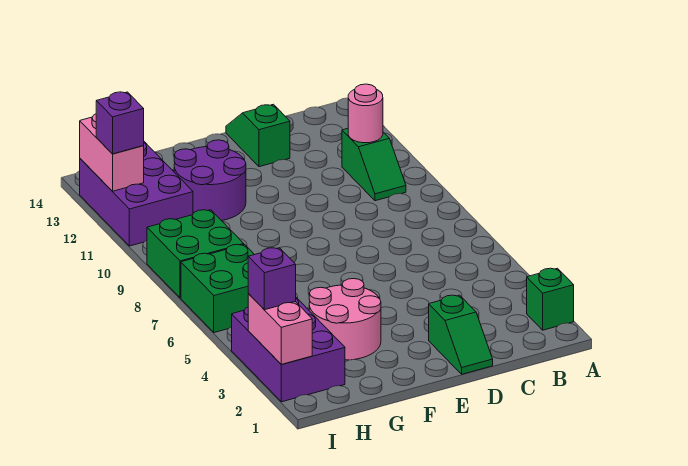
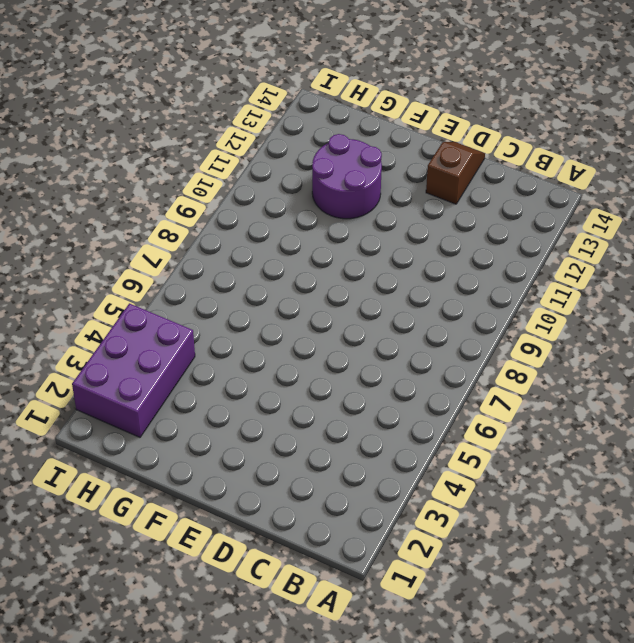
brown 1x2 slope [426,142,485,204] -> green 1x2 slope [226,104,290,167]
none -> green 1x1 brick [527,268,574,330]
none -> green 1x2 slope [342,128,406,201]
none -> green 1x2 slope [429,295,493,374]

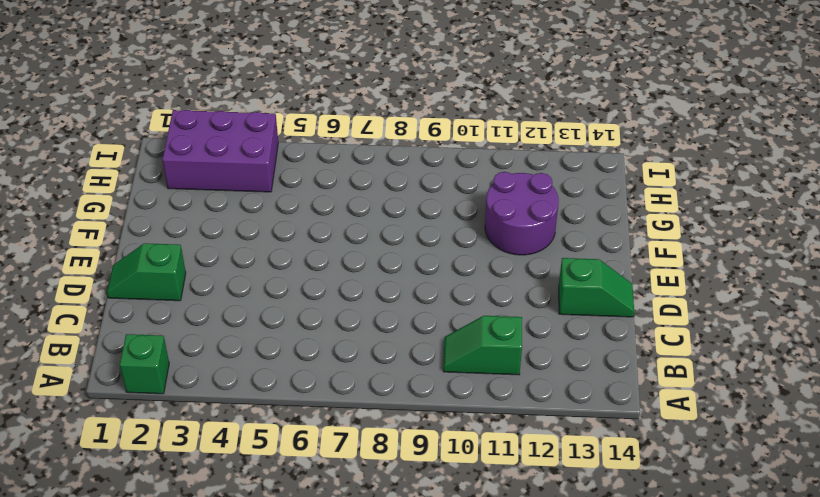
none -> pink 2x2 round brick [309,279,381,360]
none -> green 2x2 brick [181,244,254,333]
none -> green 2x2 brick [147,210,244,298]

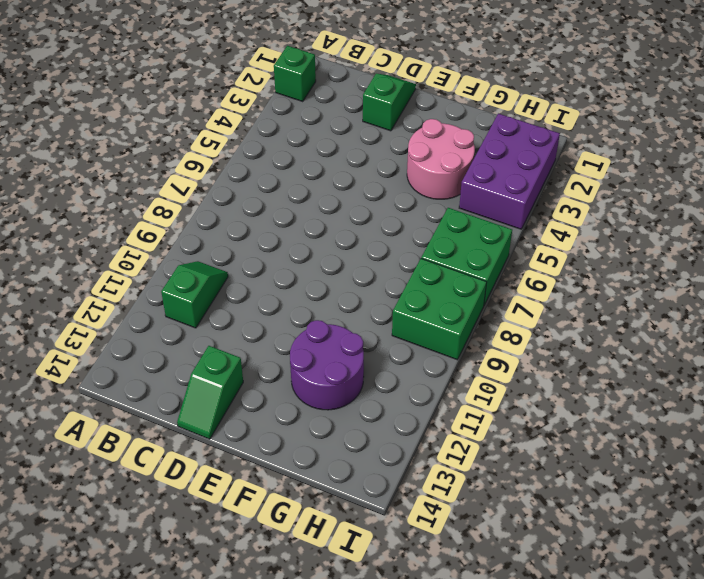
none -> purple 2x3 brick [80,142,193,246]
none -> pink 1x1 round brick [348,84,383,143]
none -> pink 1x2 brick [248,294,312,364]

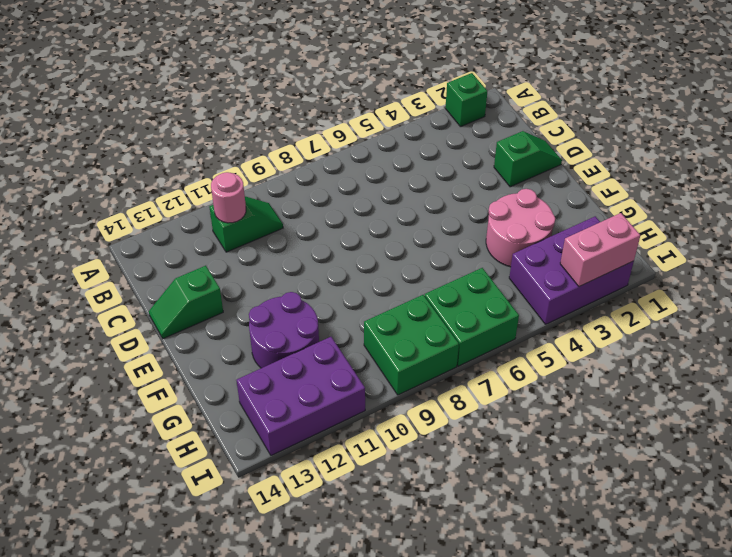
none -> pink 1x2 brick [80,114,144,191]
none -> purple 1x1 brick [248,248,296,310]
none -> purple 1x1 brick [96,92,144,154]

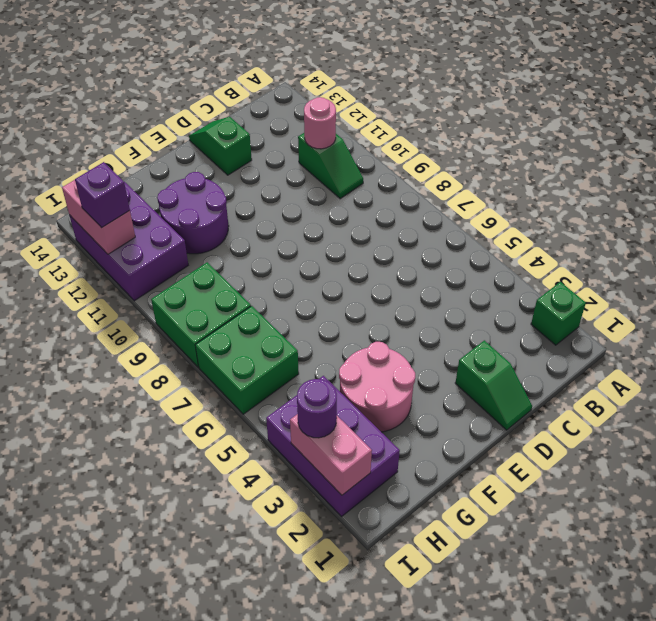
purple 1x1 round brick [297,379,337,438] -> purple 1x1 brick [248,248,296,310]

